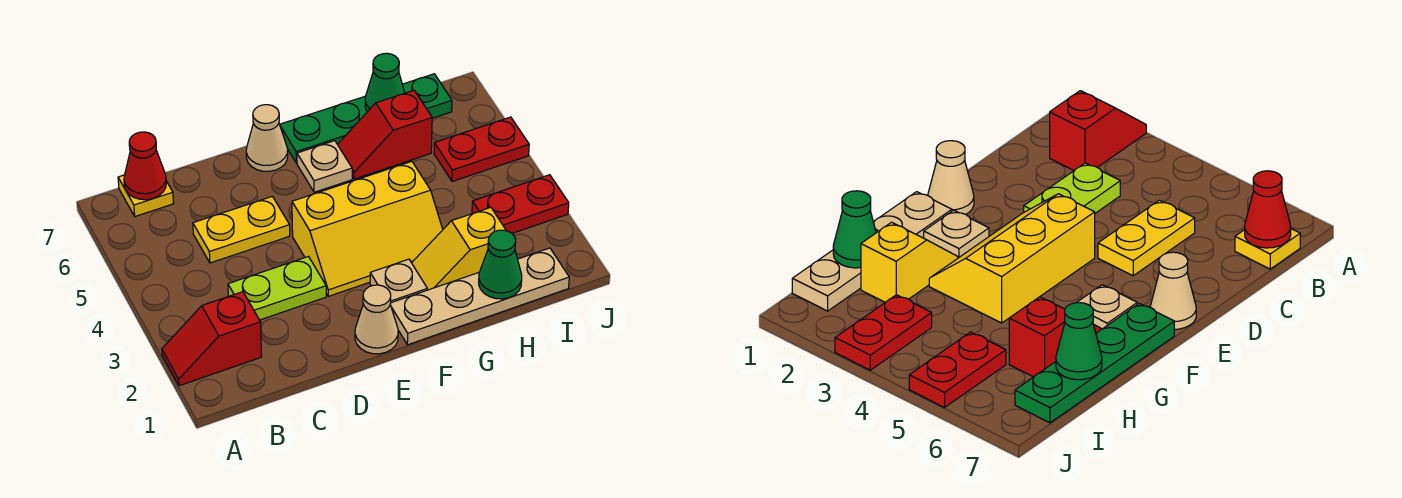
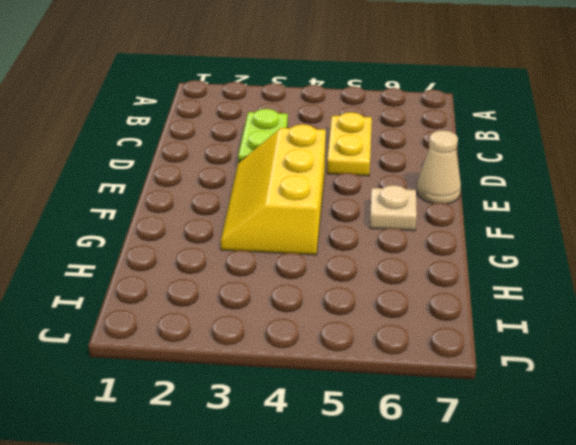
none -> red 1x2 slope [162,292,262,386]
none -> yellow 1x1 plate [118,175,174,216]
none -> tan 1x1 cone [355,285,398,354]

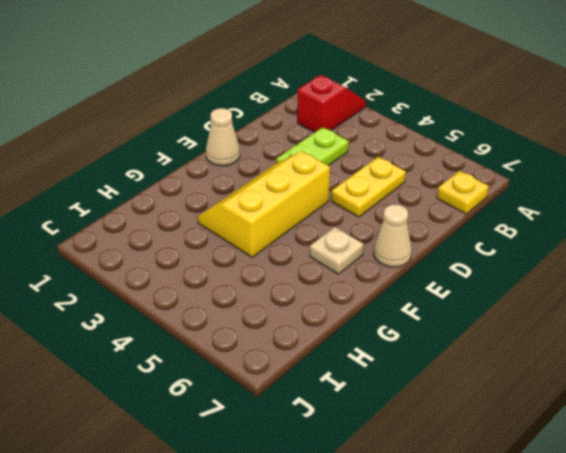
none -> tan 1x4 plate [390,248,569,345]
none -> tan 1x1 plate [370,259,427,303]
none -> green 1x4 plate [280,74,452,163]

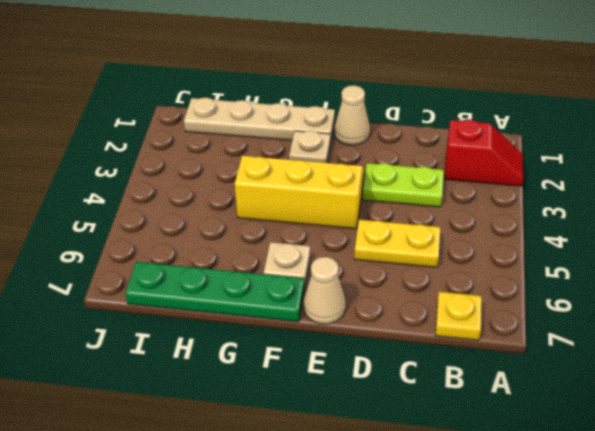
none -> yellow 1x2 slope [412,207,506,290]
none -> red 1x2 slope [337,91,432,179]
none -> red 1x2 plate [472,175,569,233]

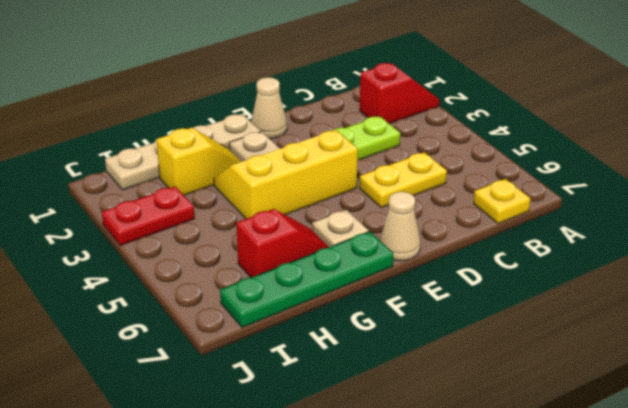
none -> red 1x2 plate [434,117,529,182]
none -> red 1x1 cone [124,132,166,200]
none -> green 1x1 cone [479,230,522,299]

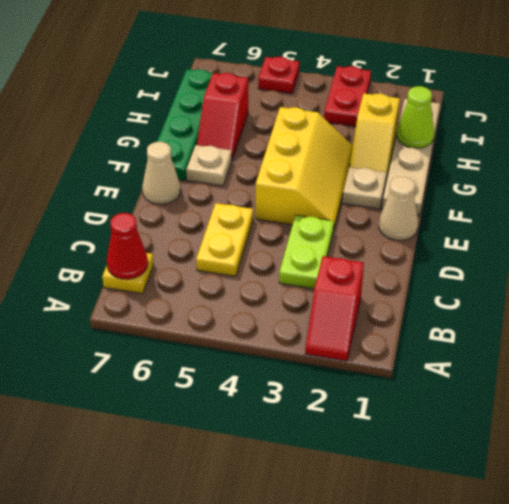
lime 1x1 cone [397,86,434,148] -> green 1x1 cone [479,230,522,299]
red 1x1 plate [258,57,299,94] -> red 1x2 plate [434,117,529,182]
none -> green 1x1 cone [365,53,405,112]

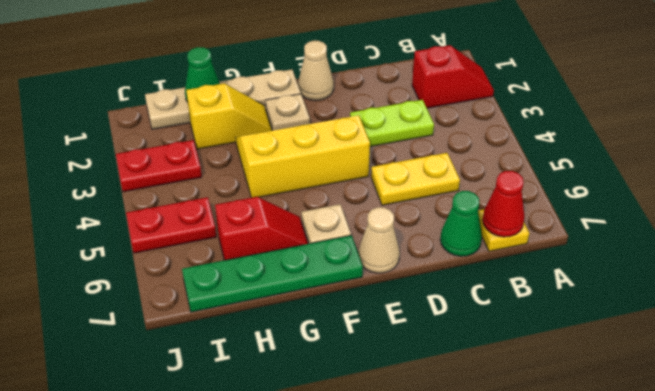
green 1x1 cone [440,191,482,256] -> green 1x1 cone moved to [365,53,405,112]

